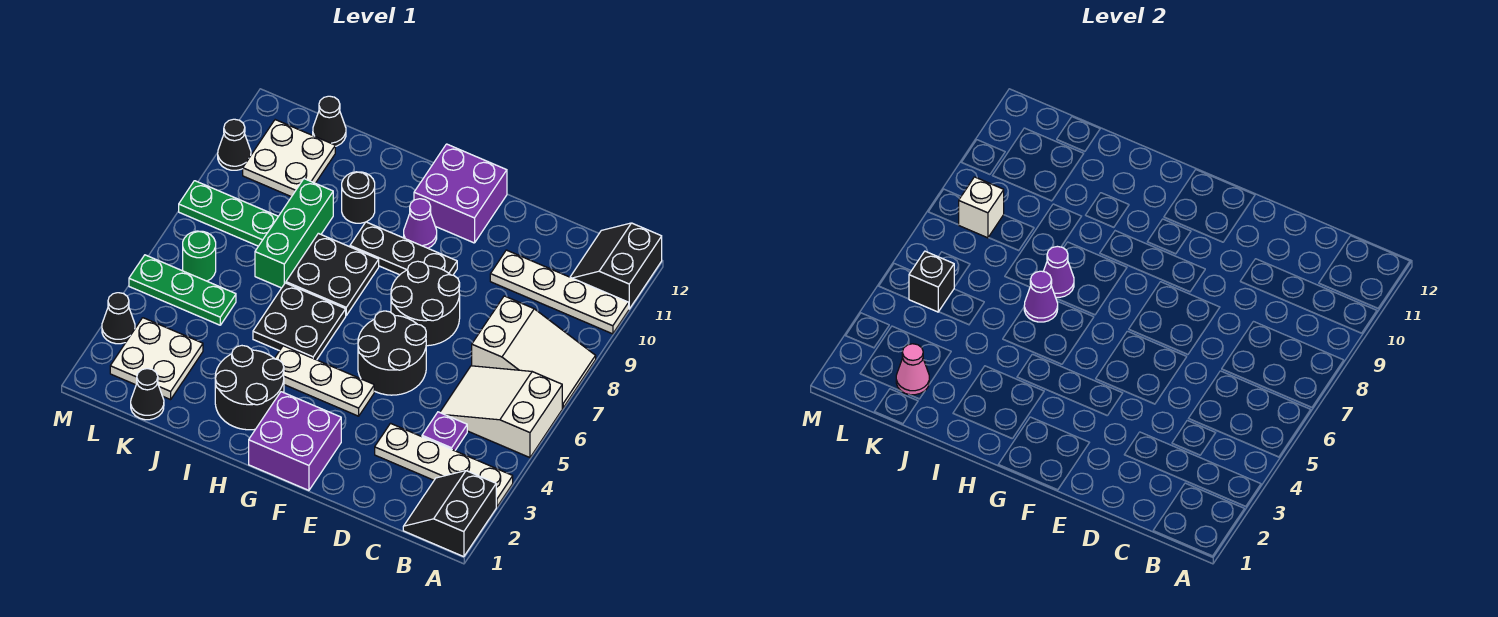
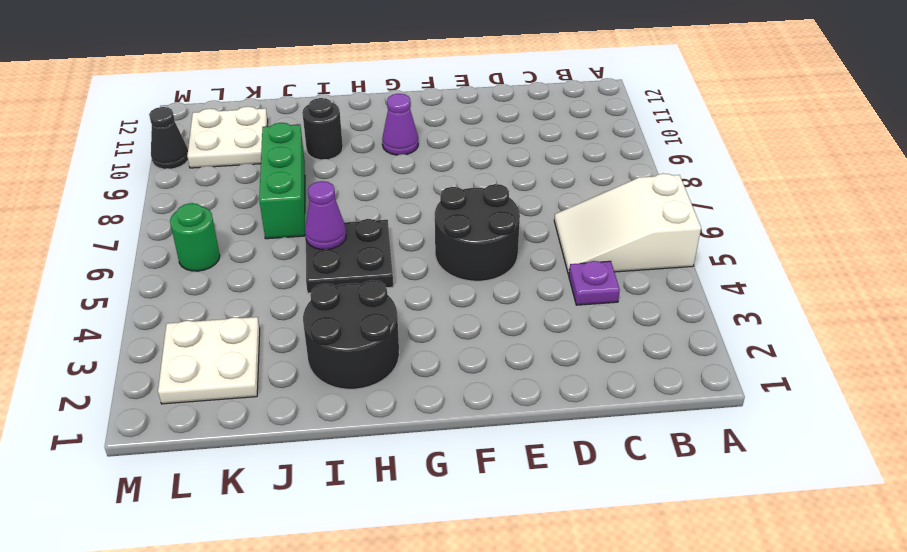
none -> black 2x2 slope [403,471,496,557]
none -> white 1x4 plate [375,423,513,507]
none -> white 2x3 slope [472,296,596,408]
none -> white 1x4 plate [490,250,629,334]

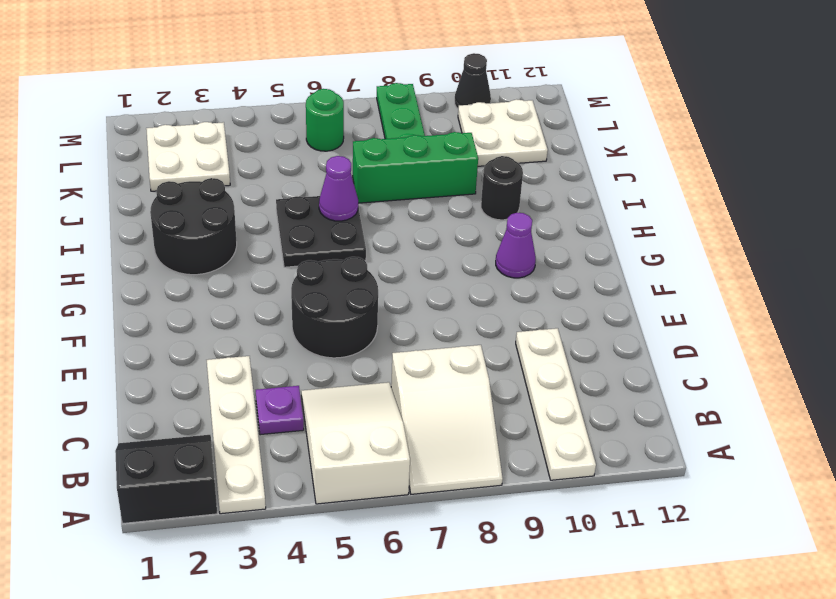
none -> black 2x2 slope [571,223,662,309]
none -> black 2x2 round brick [391,261,460,346]
none -> purple 2x2 brick [249,392,341,490]
none -> white 1x3 plate [274,346,374,416]

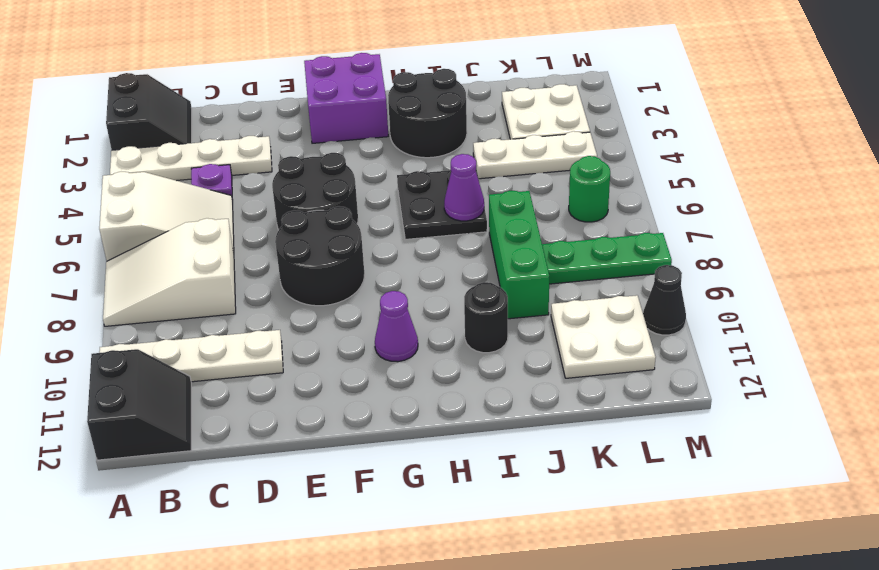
white 1x3 plate [473,131,597,179] -> white 1x3 plate moved to [274,346,374,416]
none -> black 1x3 plate [350,222,457,275]
none -> purple 2x2 brick [414,144,507,243]
none -> black 2x2 plate [286,233,379,315]
none -> black 1x1 cone [131,369,164,420]

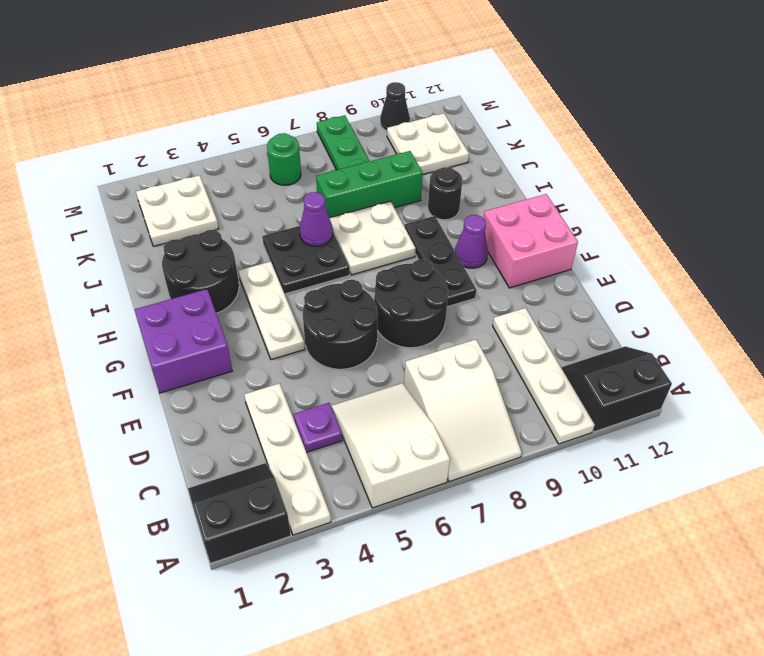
pink 2x2 brick [483,194,578,288] -> purple 2x2 brick [414,144,507,243]
white 2x2 plate [330,201,416,275] -> black 2x2 plate [286,233,379,315]
none -> black 1x1 cone [131,369,164,420]
none -> green 1x3 plate [129,255,236,325]
none -> black 1x1 cone [313,96,346,146]
none -> black 1x1 cone [102,293,135,344]

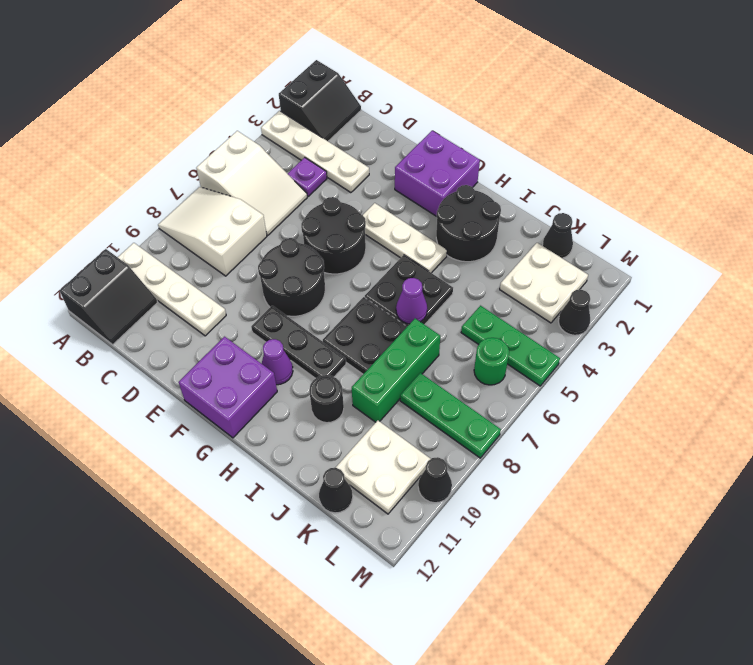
none -> purple 1x1 cone [1043,246,1074,297]
none -> pink 1x1 cone [896,344,929,395]
none -> black 1x1 brick [909,251,954,312]
none -> white 1x1 brick [959,177,1004,238]

